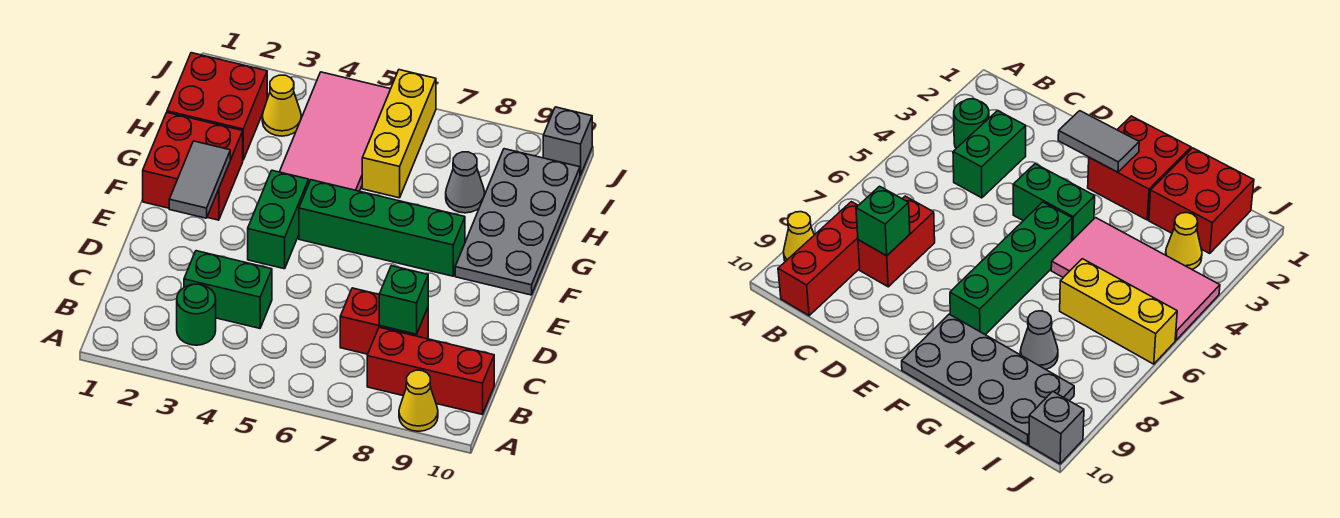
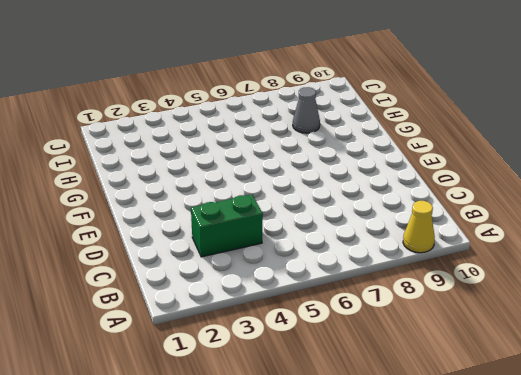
none -> green 1x1 round brick [177,284,216,345]
none -> red 1x3 brick [367,327,494,414]
none -> red 1x2 brick [340,288,428,354]

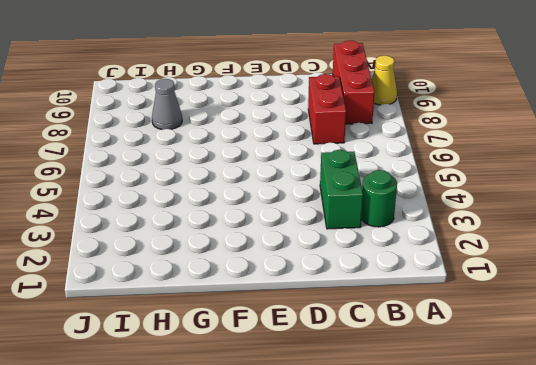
none -> green 1x2 brick [248,170,309,269]
none -> red 2x2 brick [143,113,243,220]
none -> green 1x4 brick [299,180,465,276]

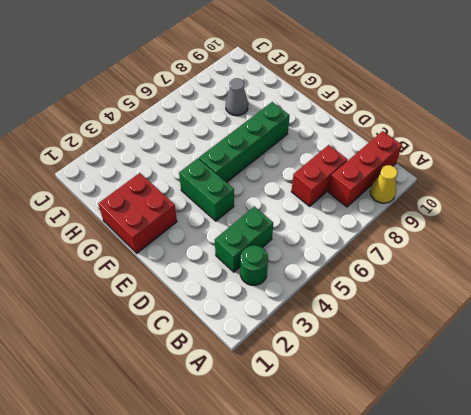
none -> grey 2x4 plate [455,149,580,295]
none -> pink 2x4 tile [280,72,390,191]
none -> red 2x2 brick [167,53,267,160]

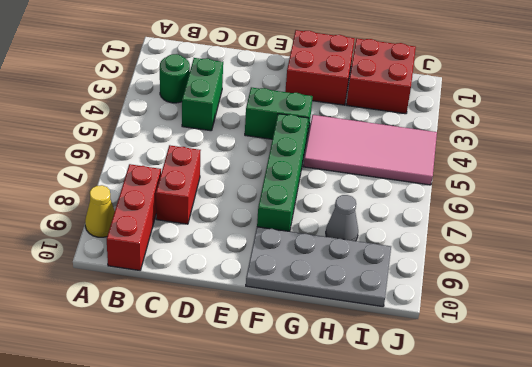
none -> yellow 1x3 brick [362,70,436,198]
none -> yellow 1x1 cone [262,75,301,136]
none -> grey 1x1 brick [543,107,592,175]

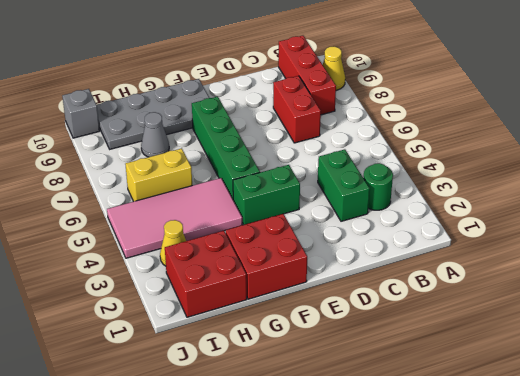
yellow 1x2 brick [125,148,192,202] -> yellow 1x3 brick [362,70,436,198]
none -> green 1x1 brick [379,266,428,334]
none -> grey 1x2 tile [169,141,230,218]

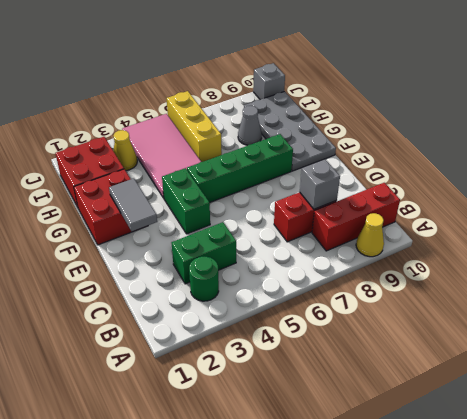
grey 1x1 brick [300,159,340,209] -> green 1x1 brick [379,266,428,334]

